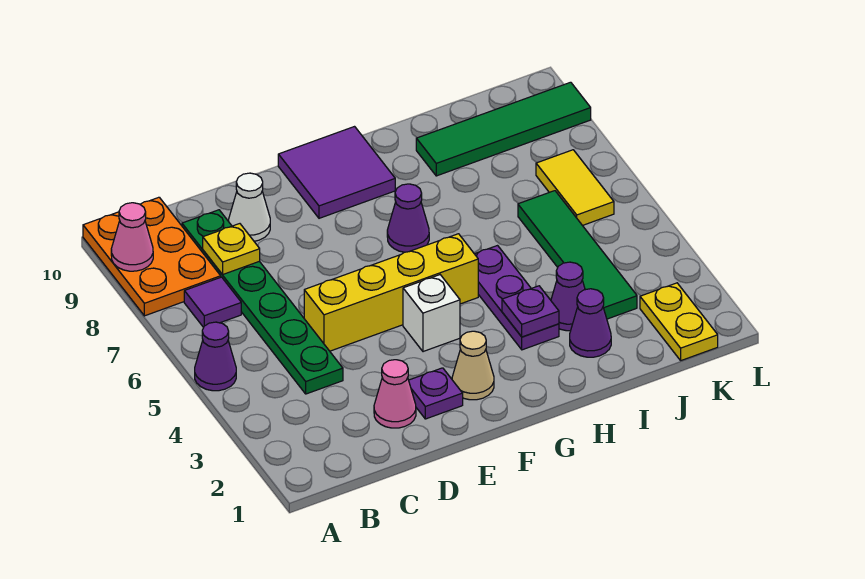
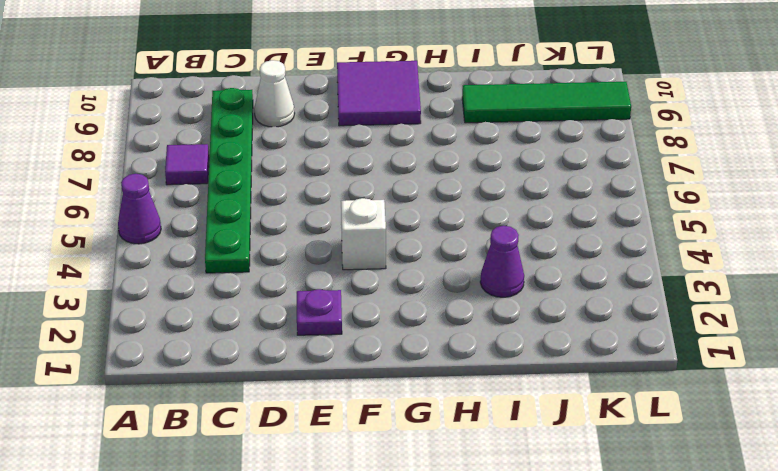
none -> orange 2x3 plate [83,197,221,316]
none -> pink 1x1 cone [374,360,416,428]
none -> yellow 1x4 brick [304,234,478,351]

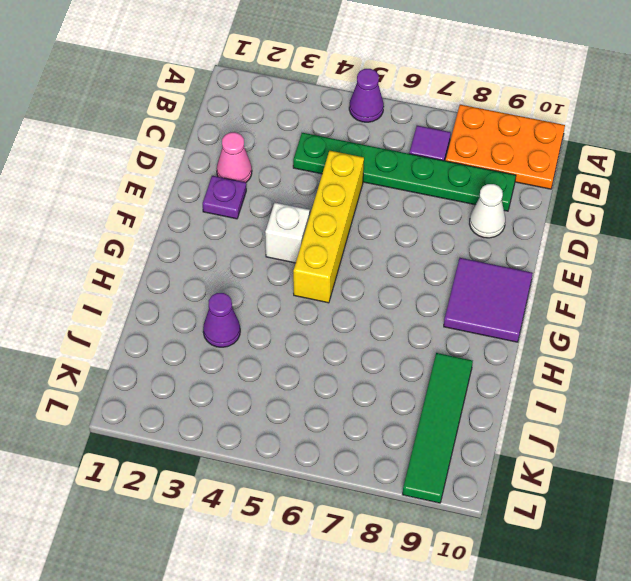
none -> tan 1x1 cone [452,331,494,400]
none -> purple 1x1 cone [387,184,429,252]
none -> purple 1x3 plate [475,246,559,350]

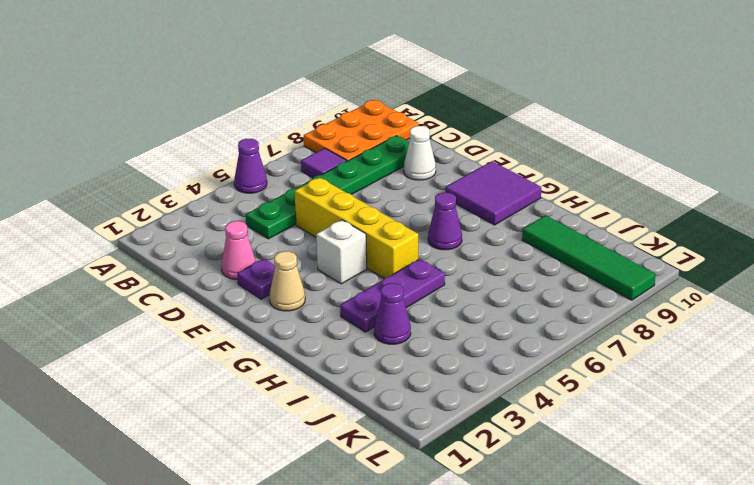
none -> purple 1x1 cone [570,289,611,357]
none -> green 1x4 tile [518,191,637,319]
none -> yellow 1x2 plate [640,283,718,360]

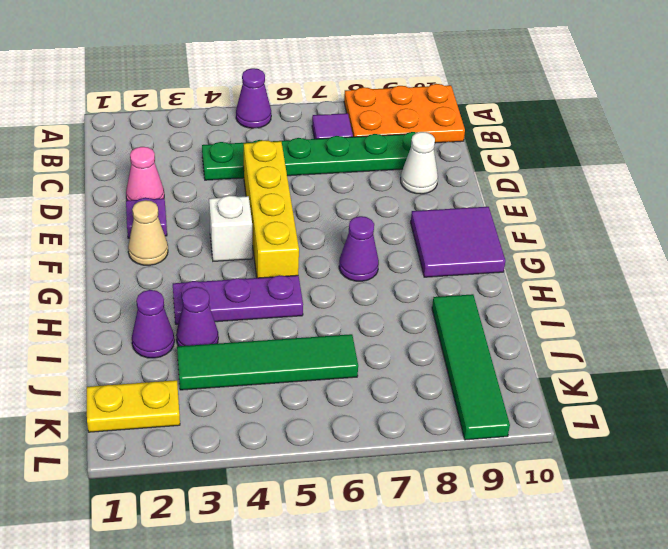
none -> yellow 1x2 tile [536,150,614,226]
none -> pink 1x1 cone [111,203,153,271]
none -> yellow 1x1 plate [203,224,260,275]

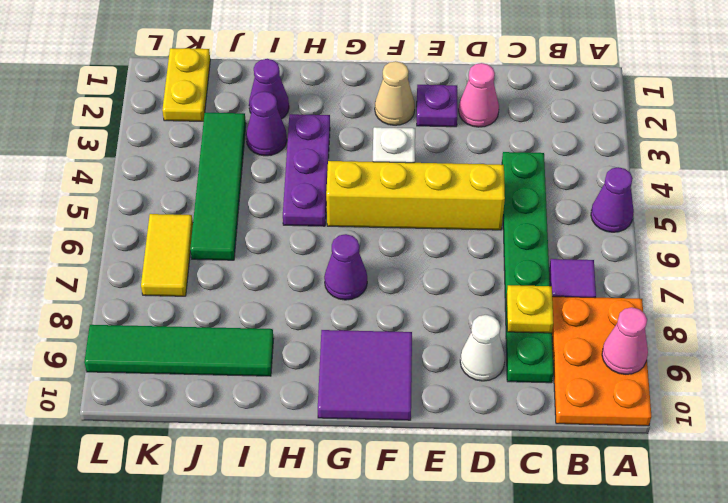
none -> purple 1x1 plate [502,286,559,337]

